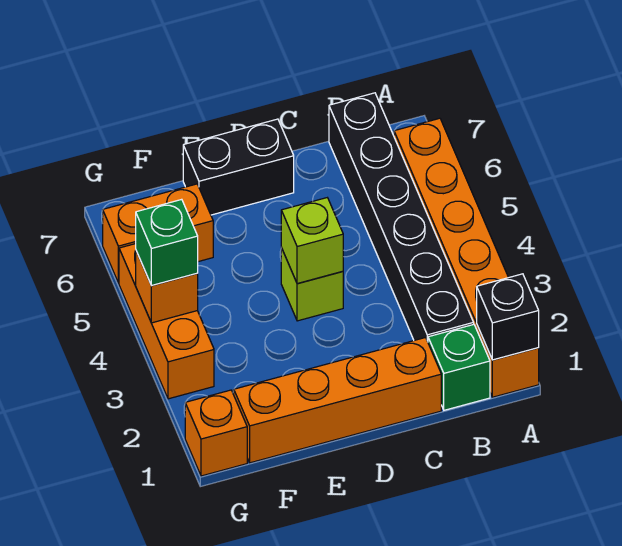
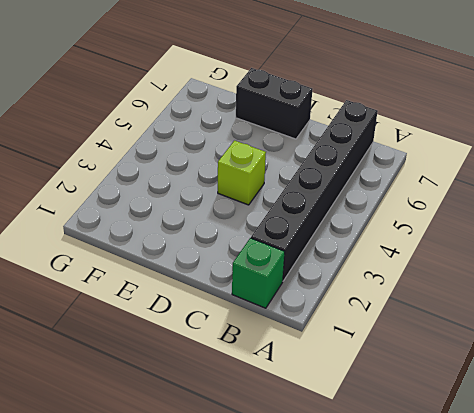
none -> orange 1x6 brick [394,118,539,397]
none -> orange 1x4 brick [234,338,441,463]
none -> orange 1x2 brick [103,184,213,283]

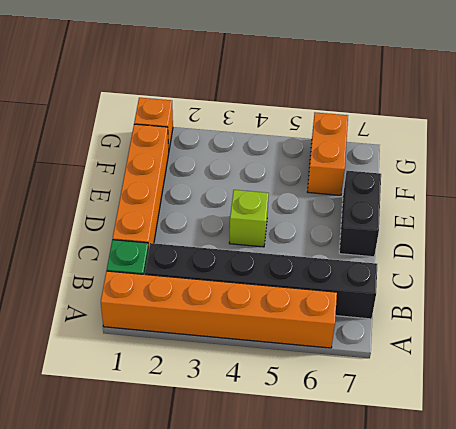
none -> orange 1x3 brick [119,244,214,399]
none -> black 1x1 brick [477,274,539,360]
none -> lime 1x1 brick [281,198,343,284]

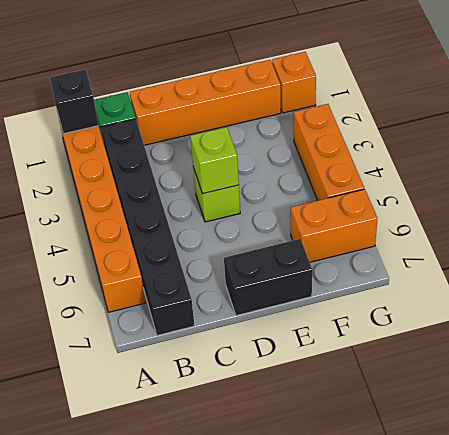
none -> orange 1x1 brick [136,251,198,323]
none -> green 1x1 brick [136,199,198,286]

